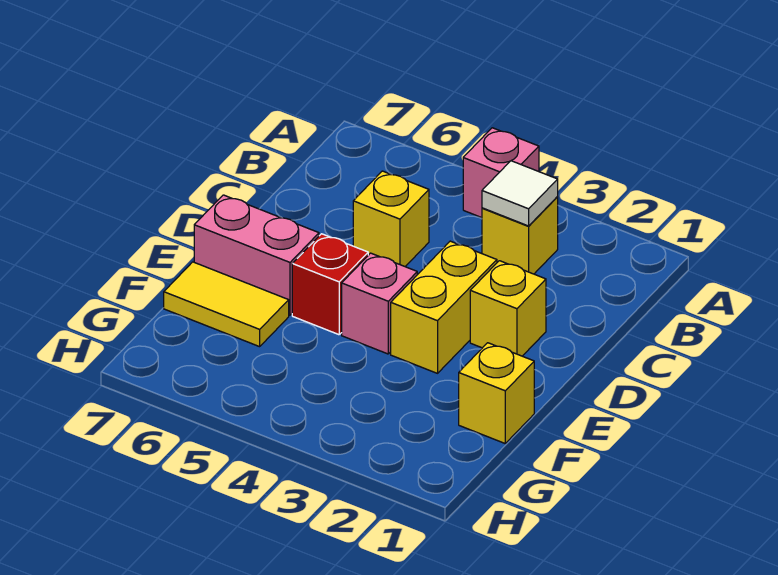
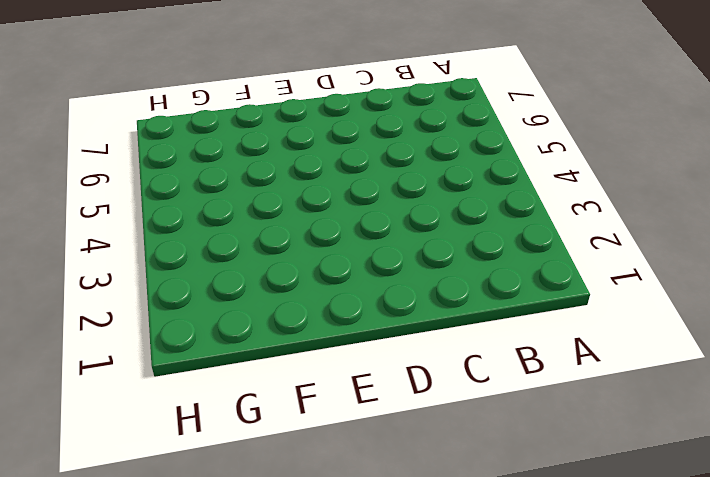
none -> pink 1x1 brick [463,128,539,218]
none -> yellow 1x1 brick [482,197,558,274]

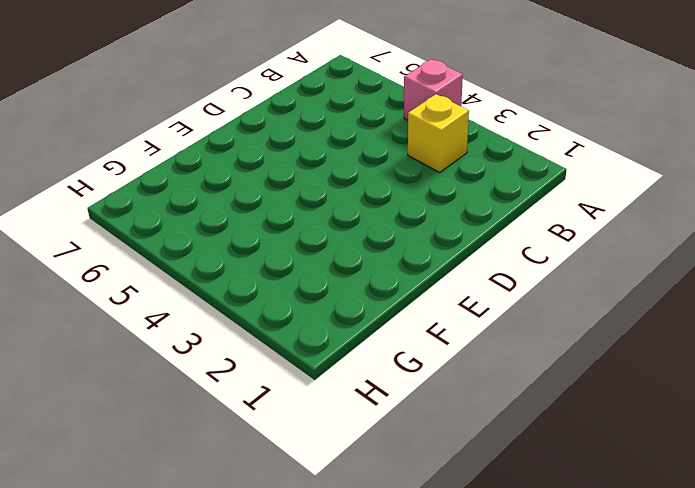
none -> yellow 1x1 brick [353,171,429,266]
none -> yellow 1x1 brick [470,261,546,356]

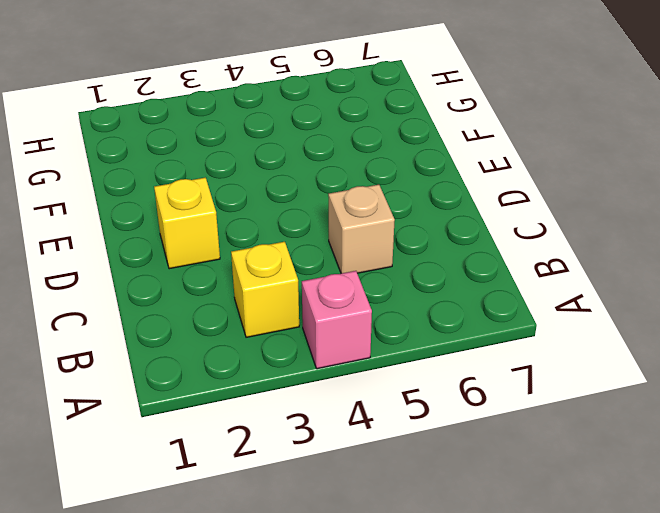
tan 1x1 brick [328,185,395,273] -> yellow 1x1 brick [353,171,429,266]
none -> yellow 1x2 brick [391,241,497,373]
none -> pink 1x1 brick [342,253,417,354]

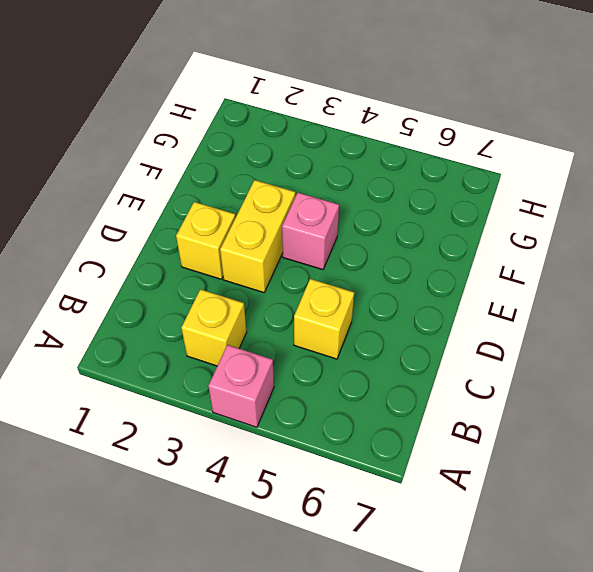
none -> red 1x1 brick [292,234,368,335]
none -> pink 1x2 brick [194,195,319,315]

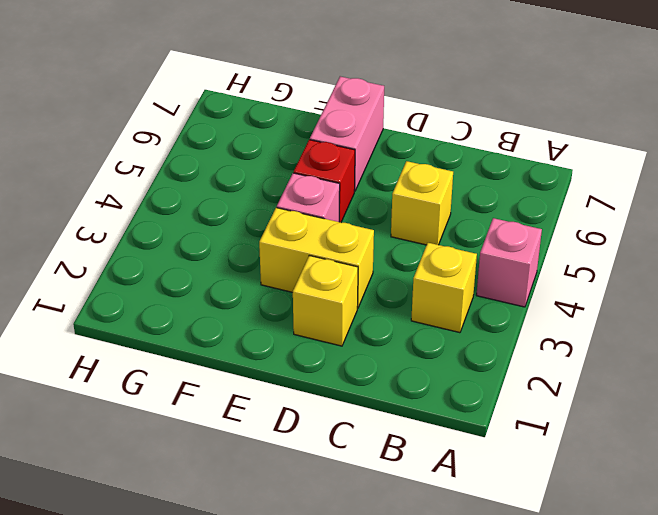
none -> yellow 1x1 brick [459,343,534,443]
none -> yellow 1x2 tile [164,262,289,347]

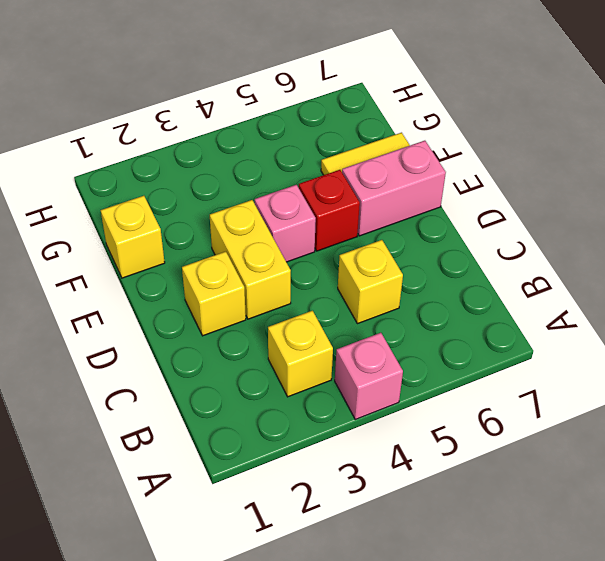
none -> white 1x1 tile [482,161,558,226]

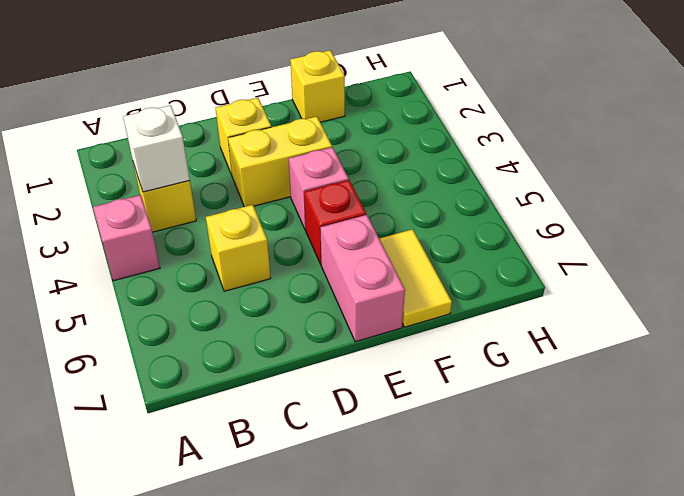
white 1x1 brick [123,105,190,192] -> white 1x1 tile [482,161,558,226]

